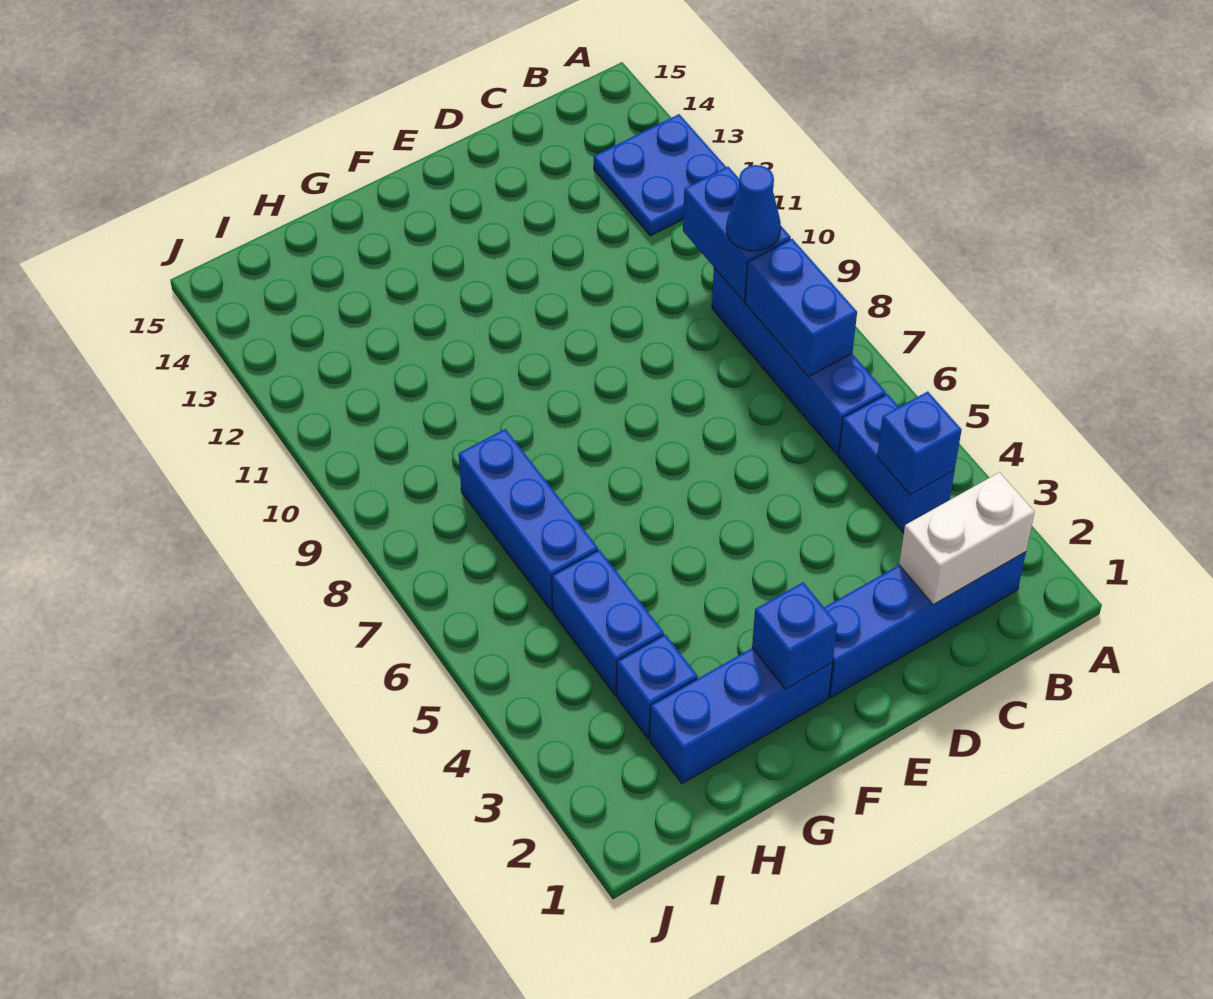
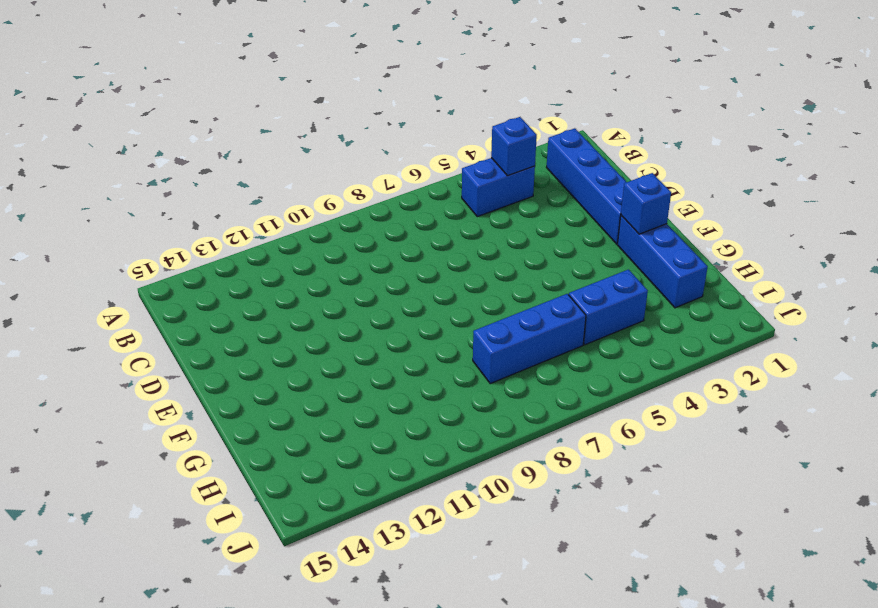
none -> blue 2x2 plate [594,114,726,236]
none -> blue 1x4 brick [712,268,886,455]
none -> blue 1x1 brick [617,635,698,739]

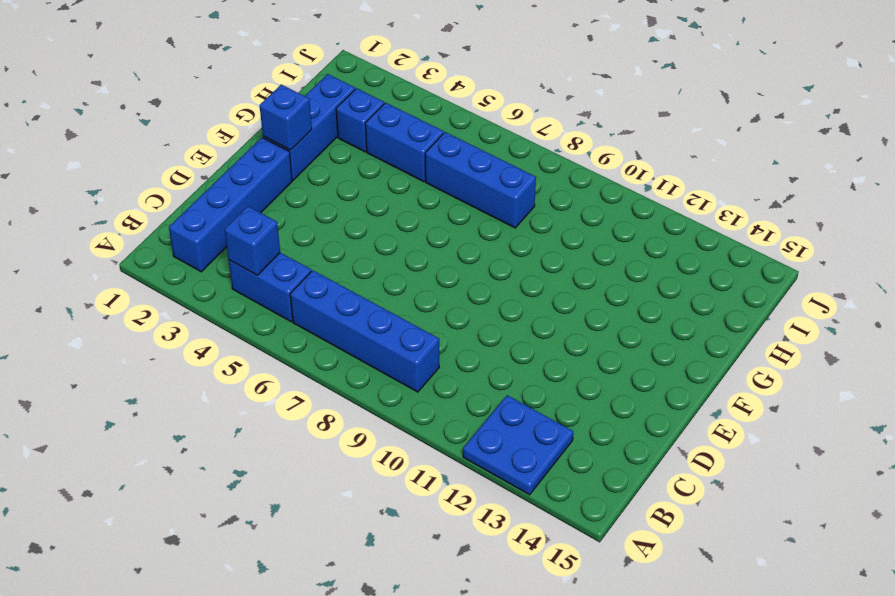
none -> white 1x2 brick [899,472,1035,604]
none -> blue 1x2 brick [745,239,857,377]
none -> blue 1x2 brick [683,167,791,301]

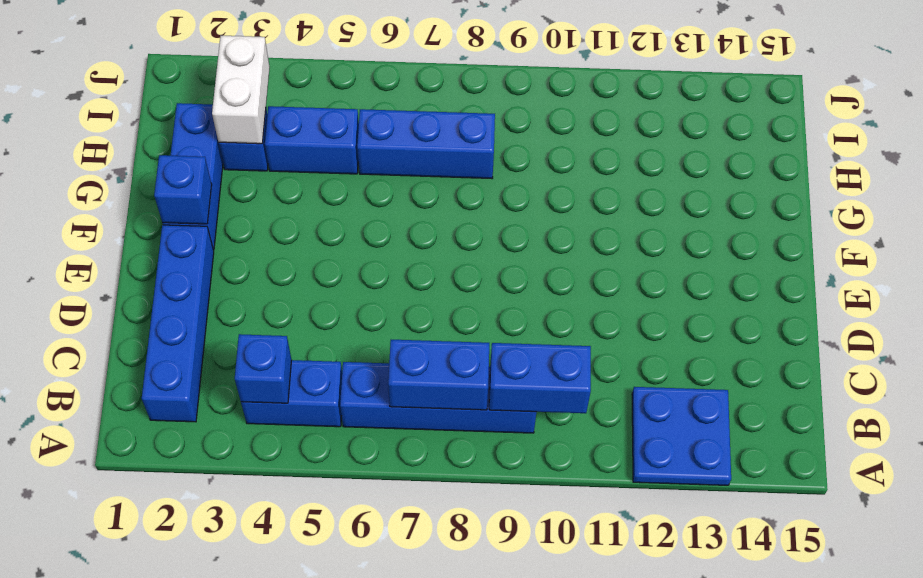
white 1x2 brick [212,36,270,144] -> white 1x2 brick moved to [899,472,1035,604]
none -> blue 1x1 cone [726,165,781,251]

